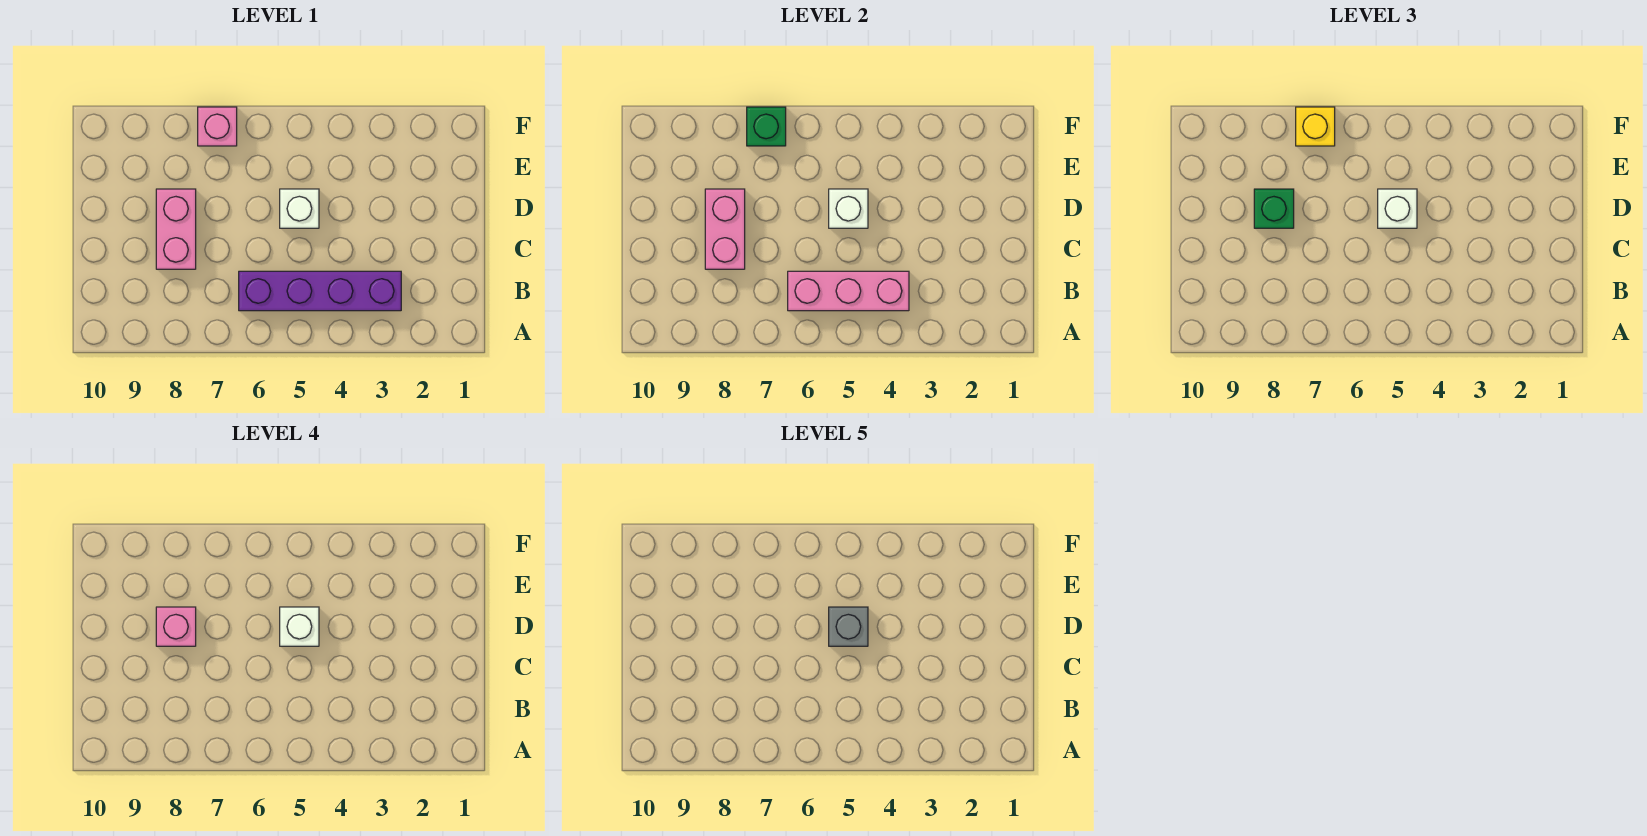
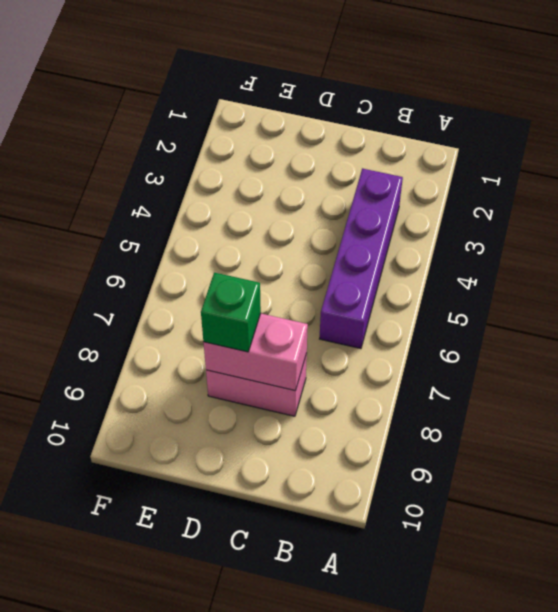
none -> white 1x1 brick [280,189,319,228]
none -> pink 1x1 brick [198,107,237,146]
none -> pink 1x3 brick [788,271,909,311]

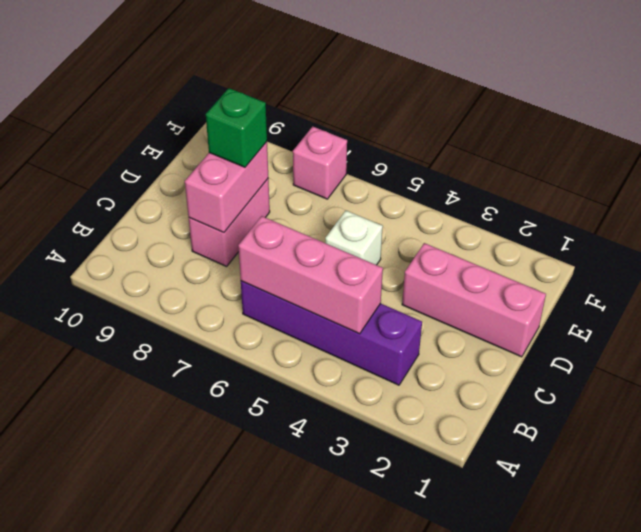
pink 1x3 brick [402,243,546,357] -> none
none -> white 1x1 brick [829,189,868,228]
none -> green 1x1 brick [747,107,786,146]
none -> white 1x1 brick [1378,189,1417,228]

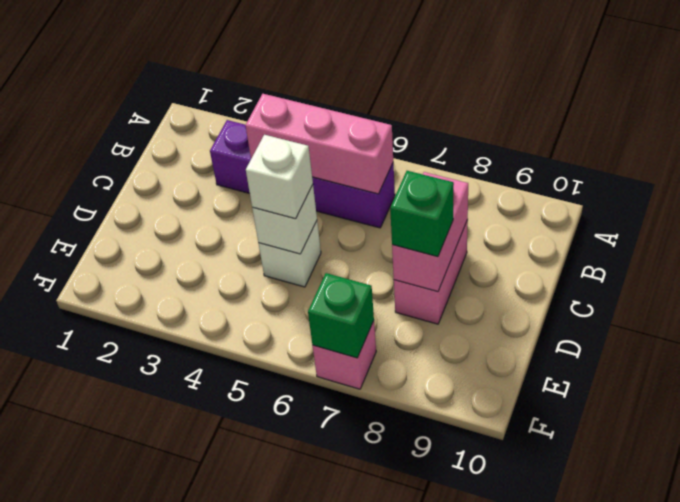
none -> yellow 1x1 brick [1296,107,1335,146]
none -> white 1x1 brick [280,607,319,646]
none -> pink 1x1 brick [156,607,196,646]

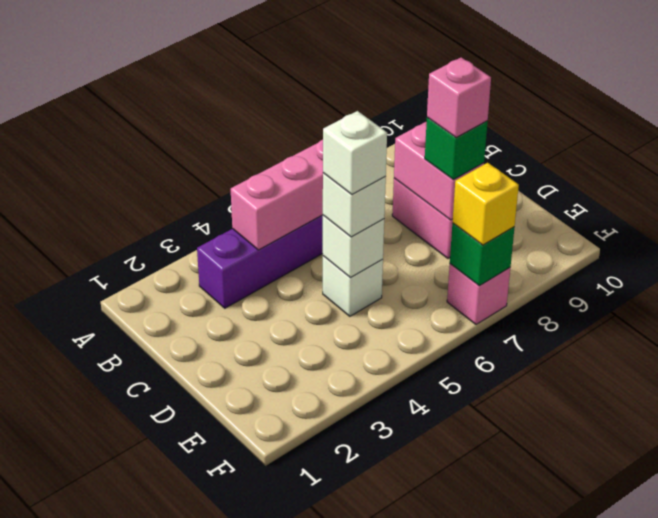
none -> grey 1x1 brick [829,607,868,646]

